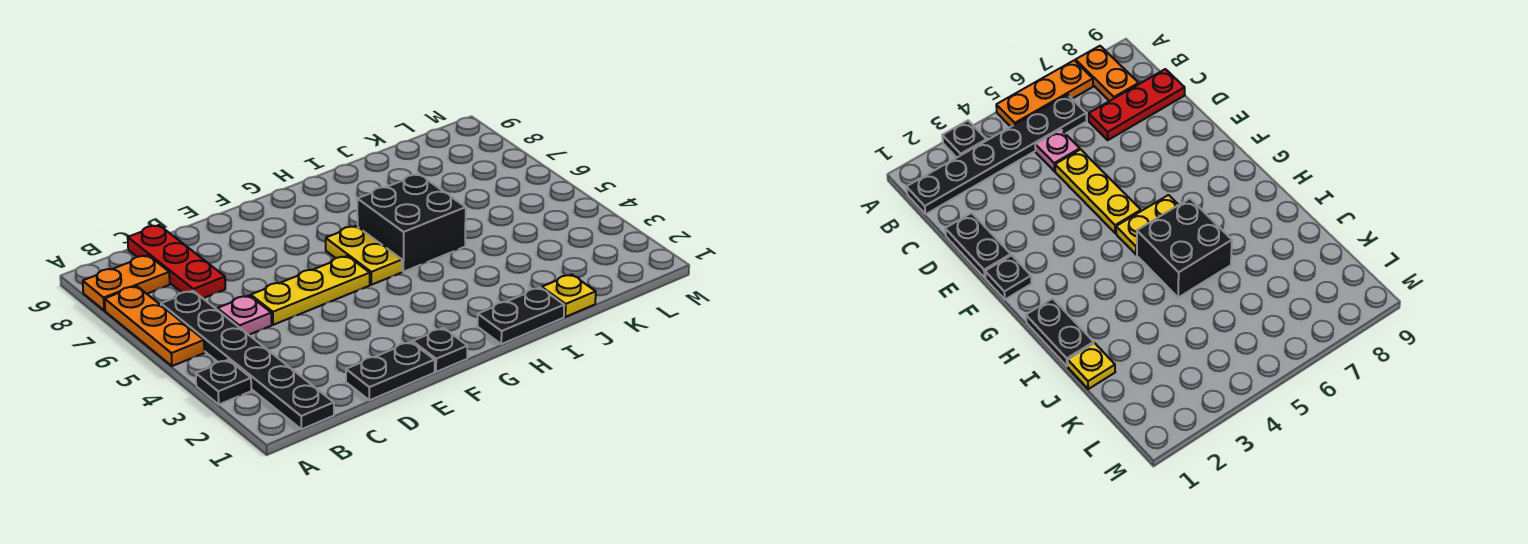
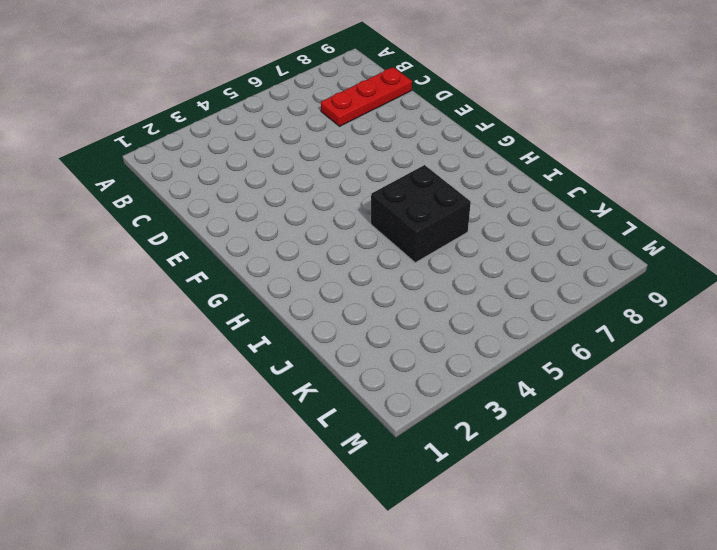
none -> black 1x1 plate [196,360,251,404]
none -> orange 1x3 plate [105,286,204,366]
none -> orange 1x2 plate [83,255,170,311]

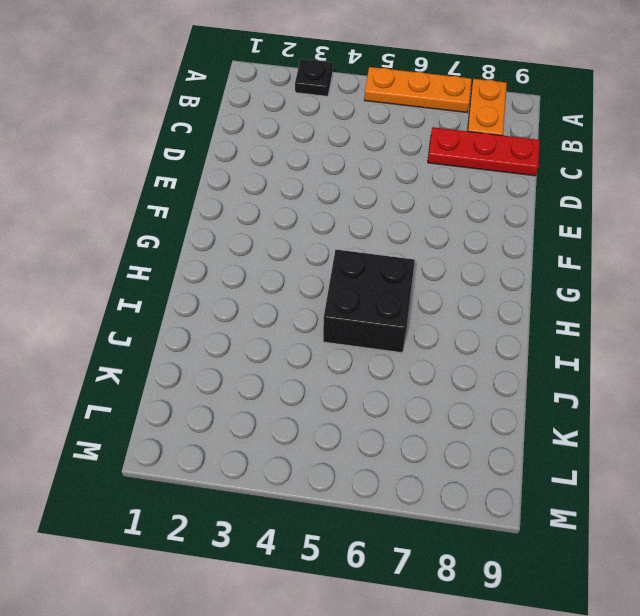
none -> black 1x6 plate [161,291,334,429]
none -> pink 1x1 plate [217,296,272,335]
none -> black 1x2 plate [346,342,435,400]

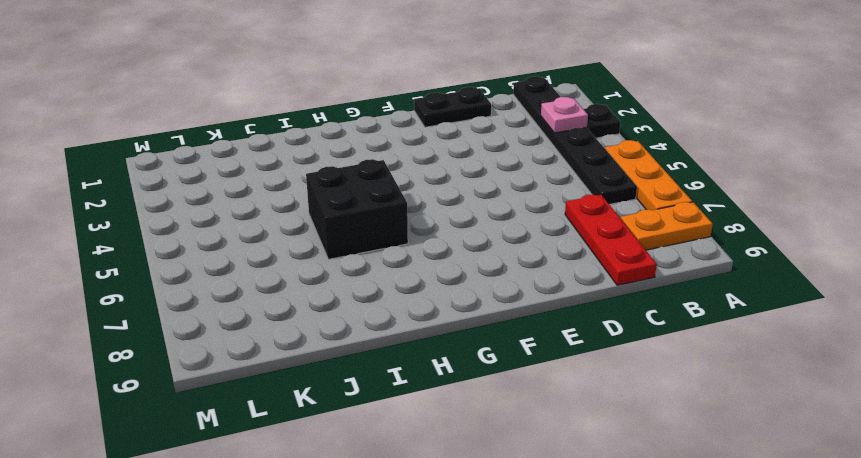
pink 1x1 plate [541,97,588,133] -> pink 1x1 plate moved to [217,296,272,335]
none -> yellow 1x3 plate [251,256,370,325]
none -> black 1x1 plate [413,328,467,372]
none -> yellow 1x2 plate [326,226,402,285]

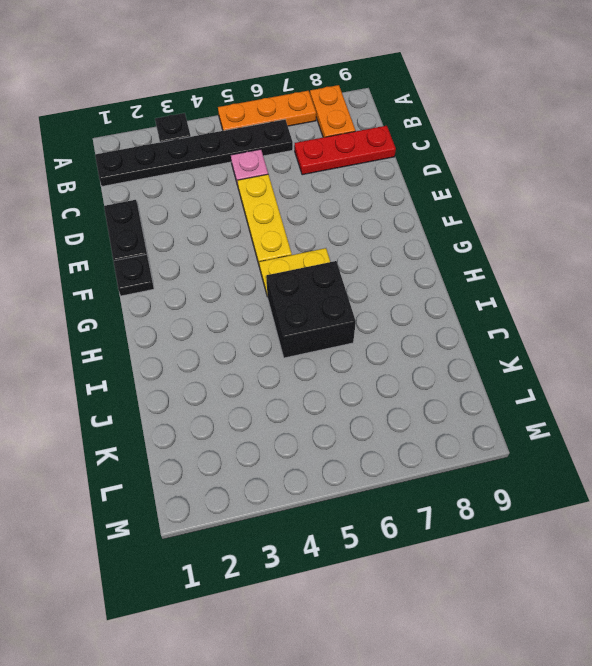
none -> black 1x2 plate [478,288,564,344]
none -> yellow 1x1 plate [542,274,596,317]

